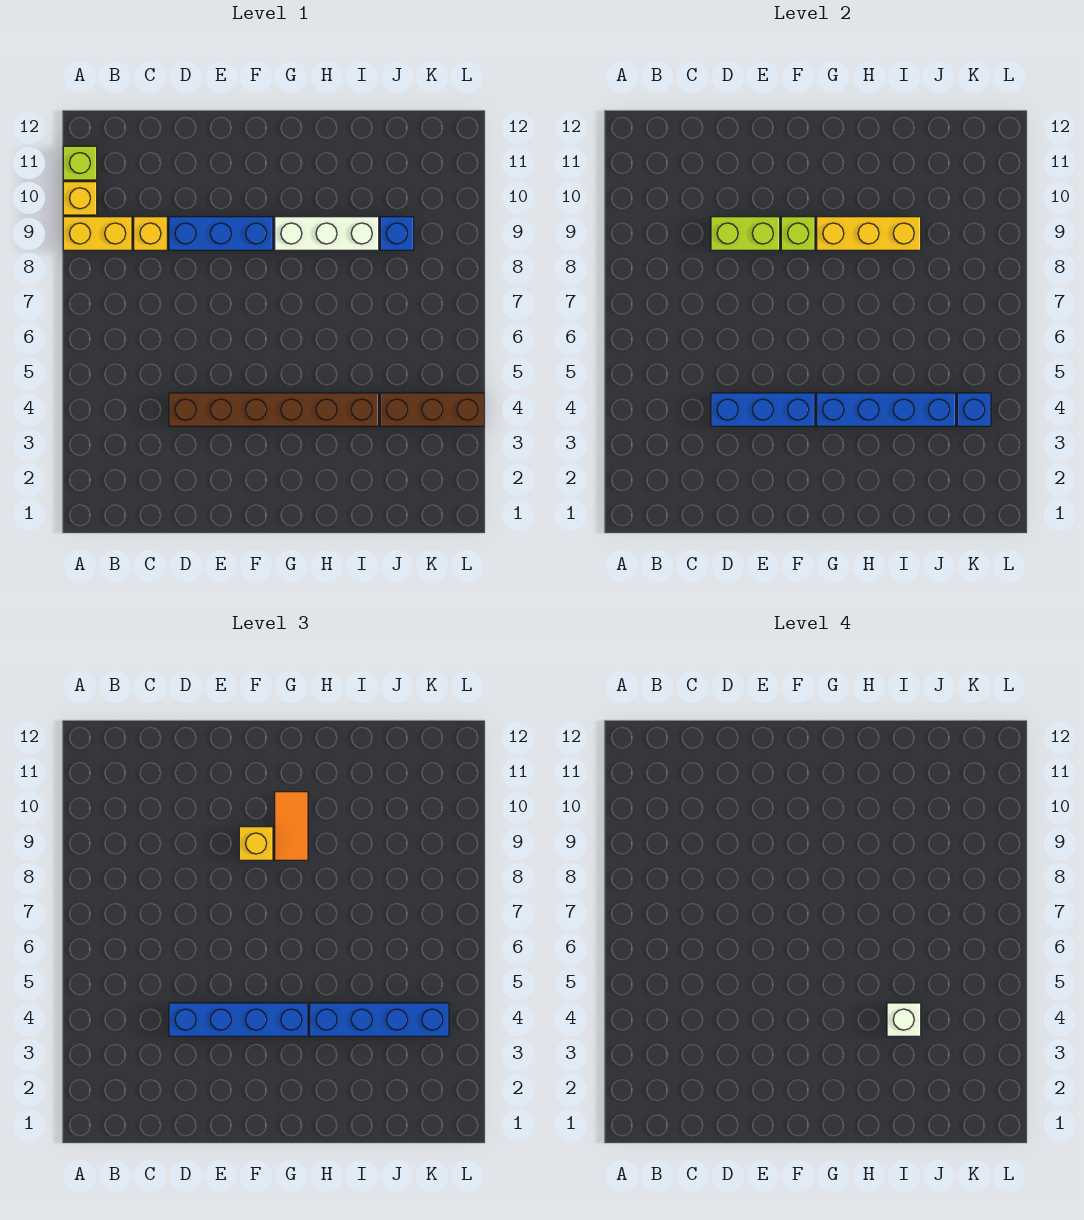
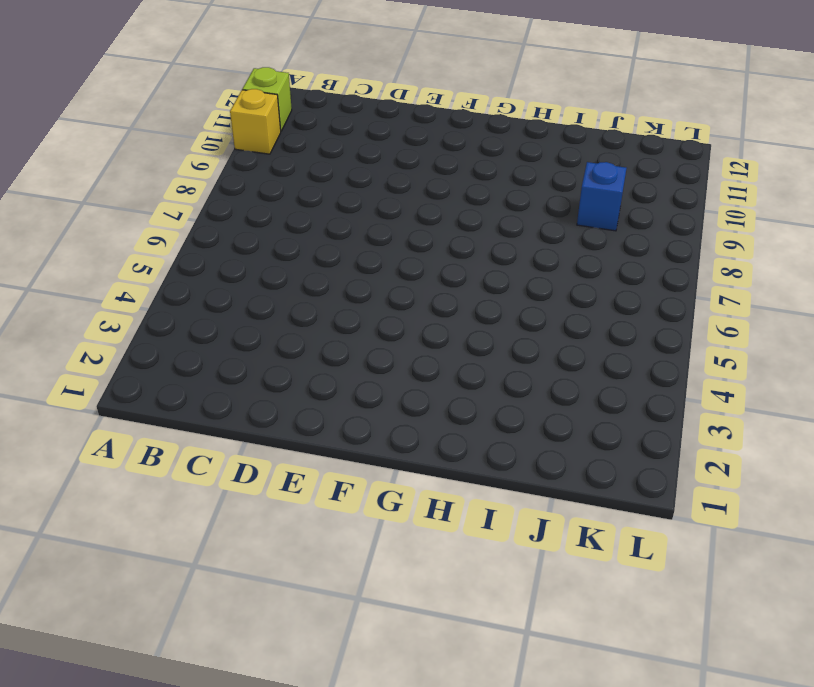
none -> yellow 1x2 brick [63,217,132,250]
none -> yellow 1x1 brick [134,217,167,250]
none -> brown 1x6 brick [169,393,379,426]

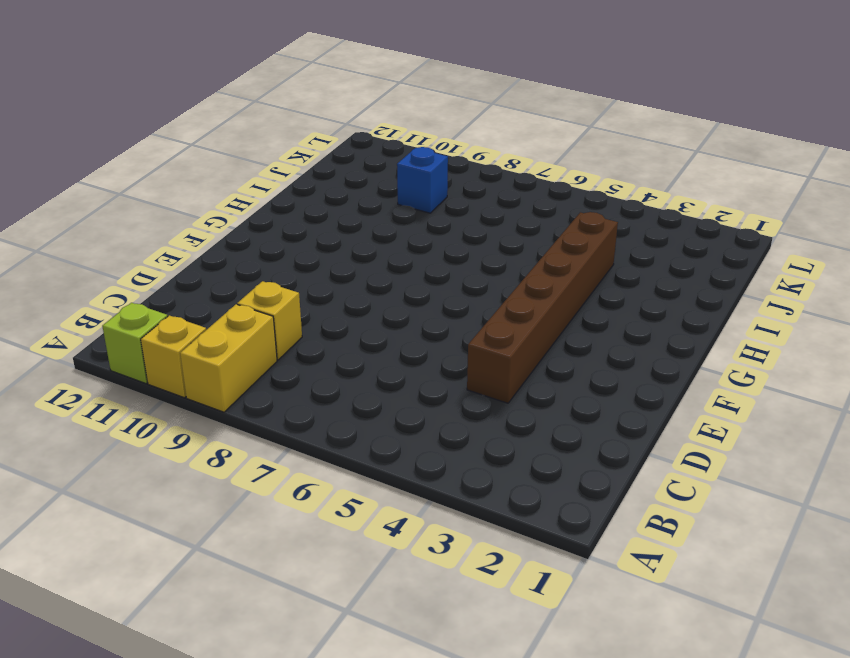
none -> blue 1x3 brick [169,217,273,250]
none -> white 1x3 brick [275,217,379,250]
none -> brown 1x3 brick [380,393,484,426]

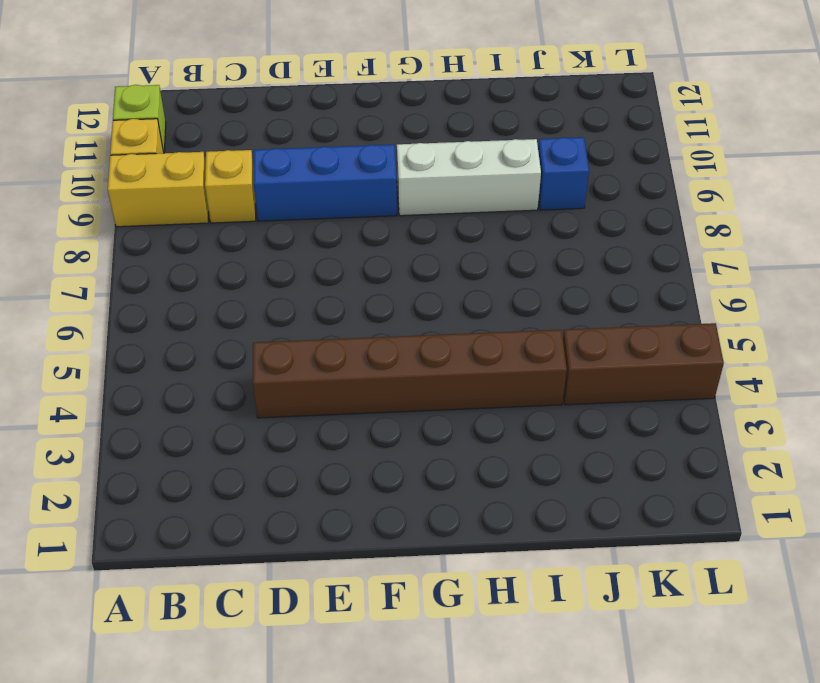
none -> blue 1x3 brick [711,393,815,426]
none -> lime 1x2 brick [711,217,780,250]
none -> lime 1x1 brick [781,217,815,250]

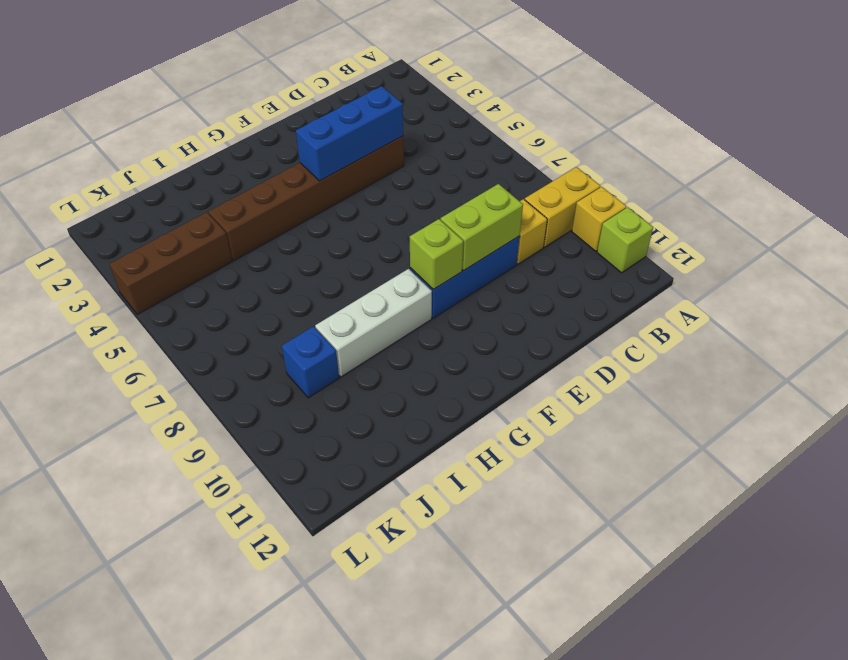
none -> blue 1x4 brick [817,393,956,426]
none -> yellow 1x3 brick [817,217,921,250]
none -> blue 1x1 brick [957,393,991,426]

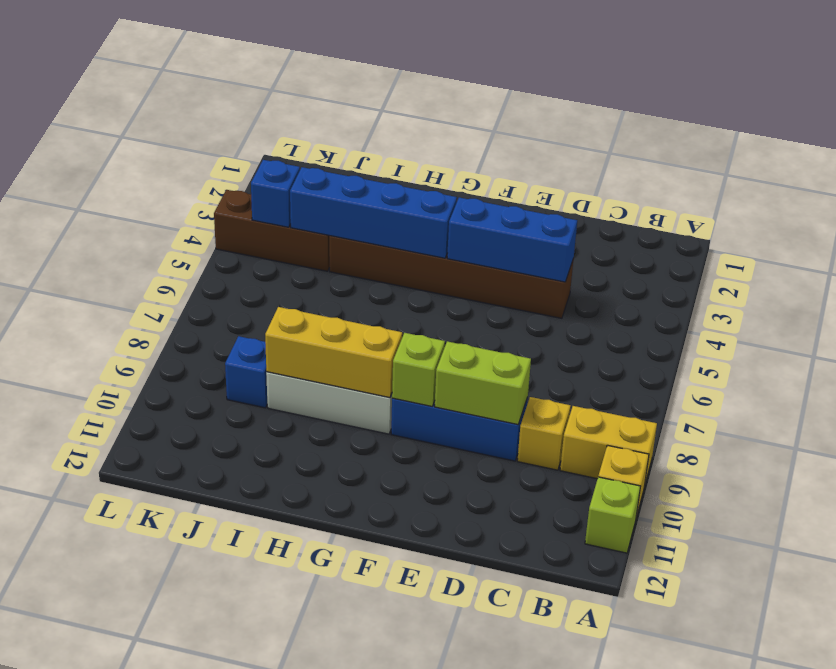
none -> blue 1x4 brick [169,1003,308,1036]
none -> yellow 1x1 brick [239,827,273,860]
none -> orange 1x2 tile [275,792,308,860]

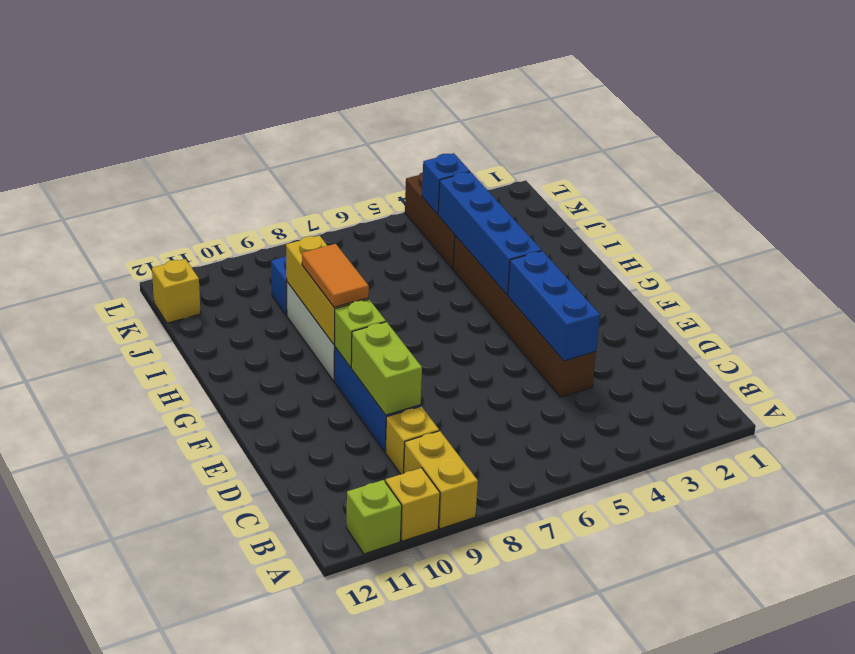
orange 1x2 tile [302,244,369,307] -> orange 1x2 tile turned to [275,792,308,860]
yellow 1x1 brick [152,259,200,323] -> yellow 1x1 brick moved to [239,827,273,860]
none -> blue 1x4 brick [169,1003,308,1036]
none -> blue 1x4 brick [310,1003,449,1036]
none -> white 1x1 brick [887,1003,921,1036]

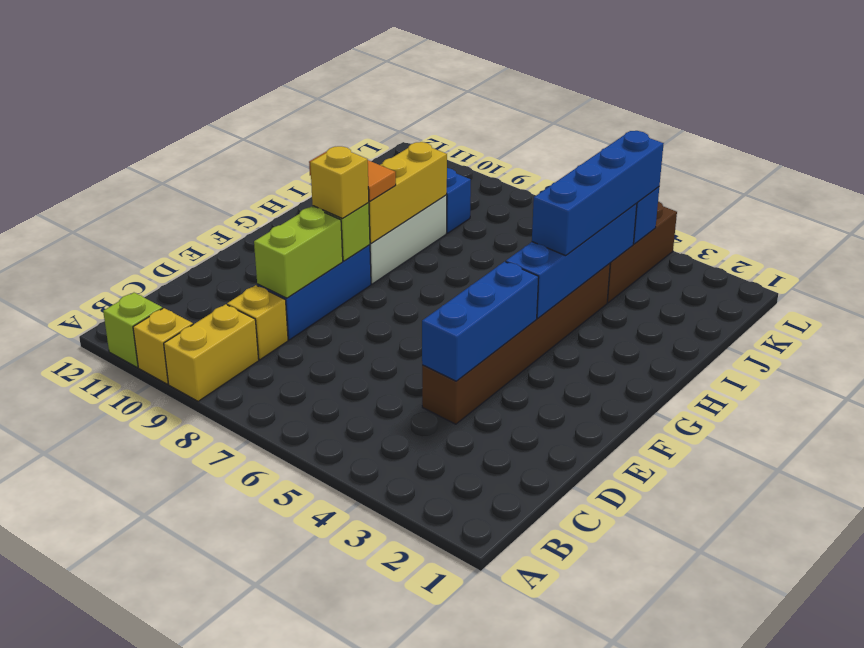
none -> blue 1x4 brick [169,1003,308,1036]
none -> white 1x1 brick [887,1003,921,1036]

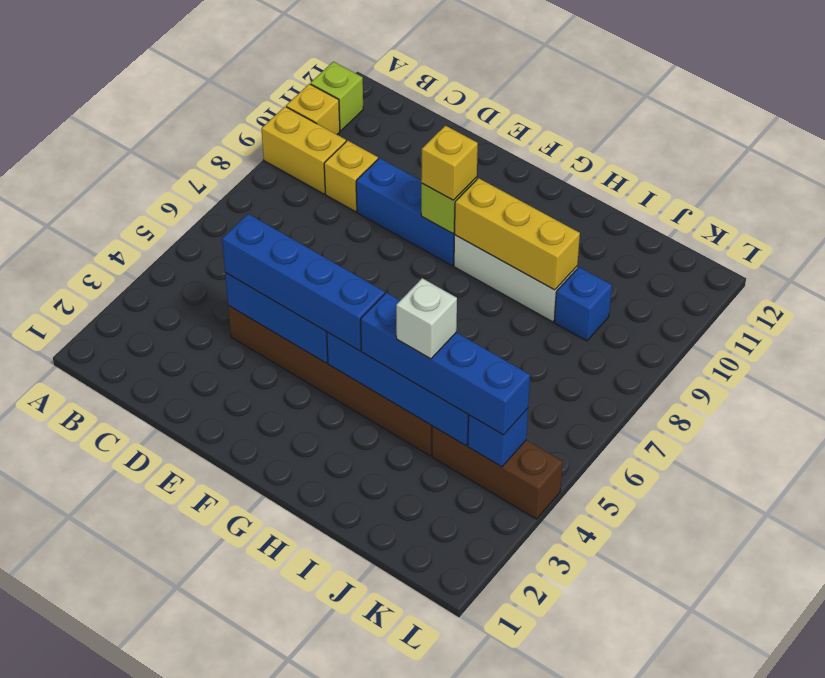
none -> lime 1x2 brick [711,217,780,250]
none -> orange 1x2 tile [275,792,308,860]

